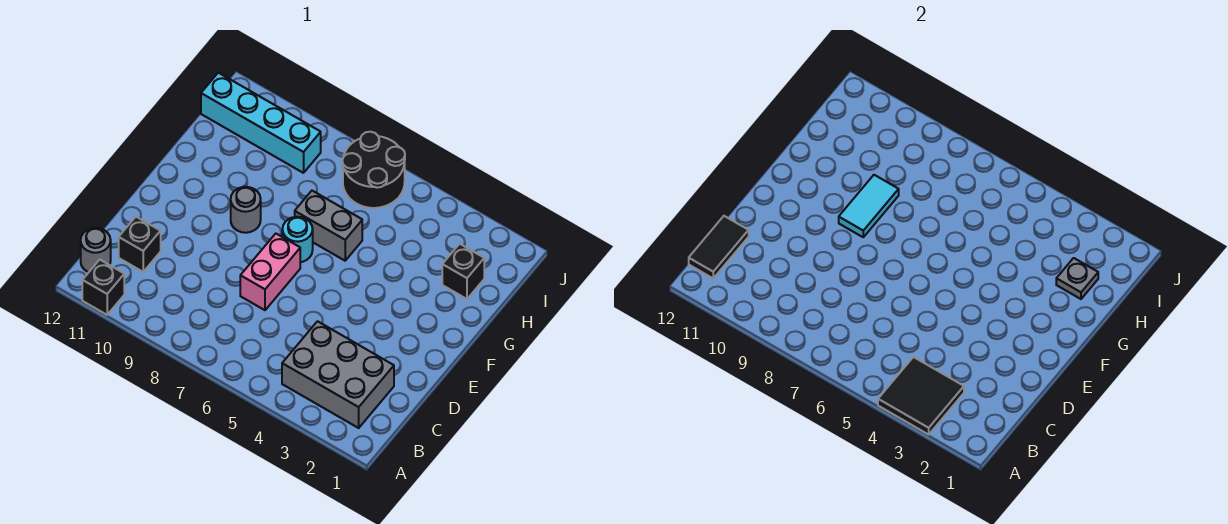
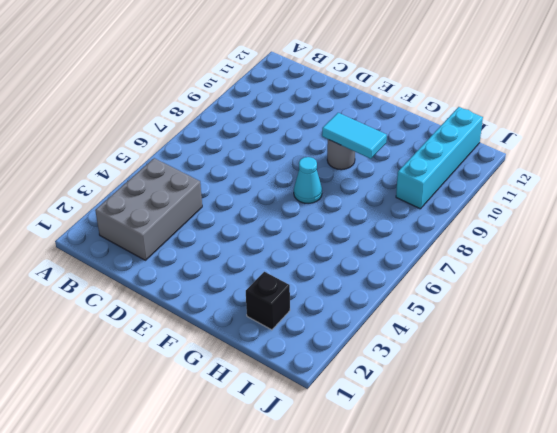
cyan 1x1 cone [294,157,322,204] -> cyan 1x1 round brick [282,217,313,262]
none -> black 1x1 brick [82,260,124,315]
none -> grey 1x1 round brick [81,228,111,272]
none -> black 1x1 brick [119,217,161,272]

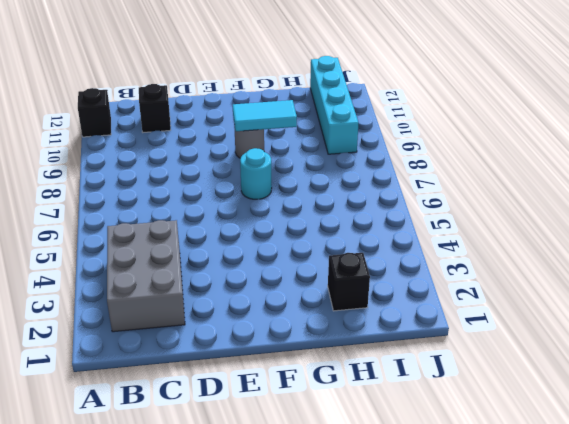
none -> grey 1x1 round brick [81,228,111,272]
none -> pink 1x2 brick [240,234,300,310]
none -> grey 1x2 brick [295,191,362,261]

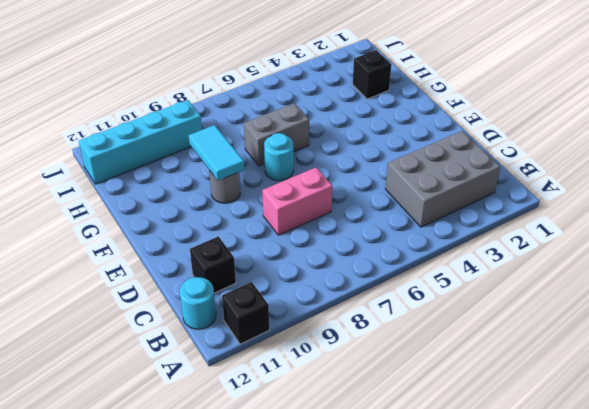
cyan 1x1 round brick [180,277,216,329] -> grey 1x1 round brick [81,228,111,272]
pink 1x2 brick [262,168,332,235] -> pink 1x2 brick turned to [240,234,300,310]
none -> black 2x2 round brick [342,132,405,208]
none -> black 2x2 tile [878,357,964,434]
none -> black 1x2 tile [689,216,749,278]

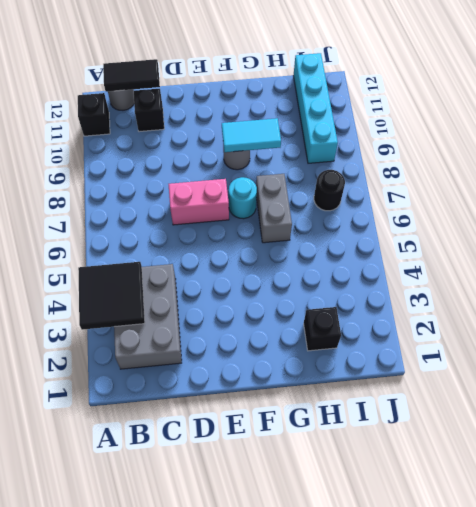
black 1x1 round brick [314,170,345,211] -> black 2x2 round brick [342,132,405,208]
none -> grey 1x1 plate [1056,258,1098,299]

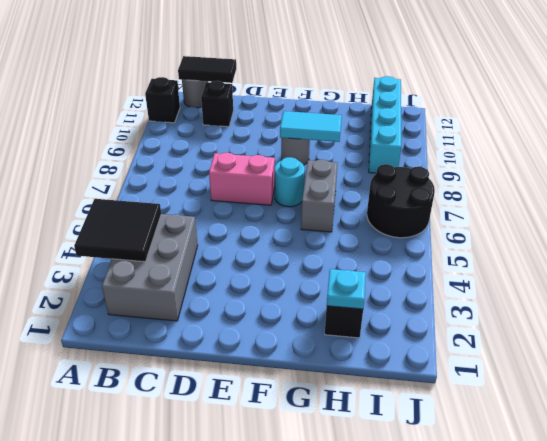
cyan 1x1 plate [327,269,366,309] -> grey 1x1 plate [1056,258,1098,299]

